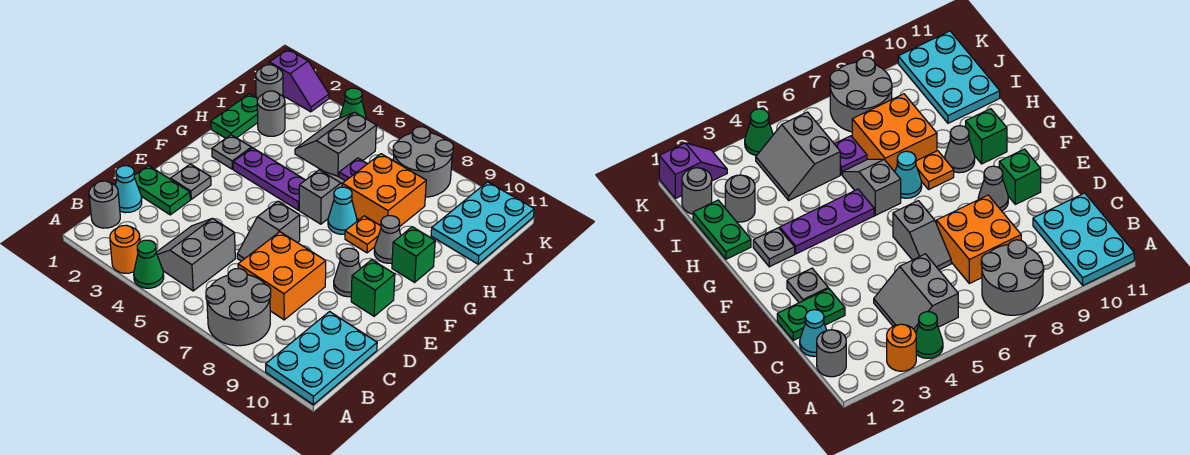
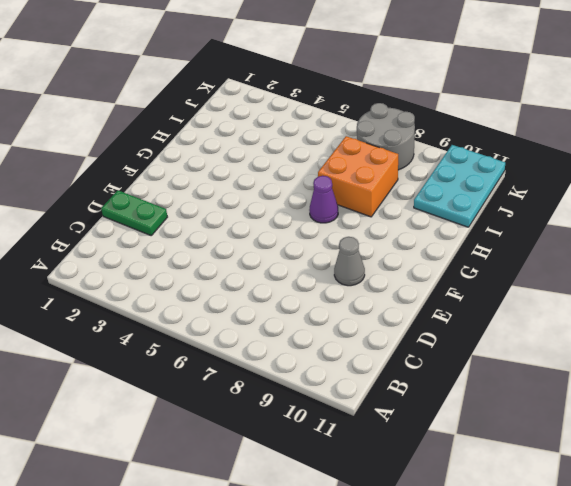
purple 1x1 cone [309,176,338,223] -> cyan 1x1 cone [328,187,357,234]
none -> orange 1x1 round brick [110,225,140,273]
none -> green 1x1 cone [134,240,164,288]
none -> grey 2x2 round brick [206,269,271,346]
none -> cyan 2x3 plate [266,312,377,405]

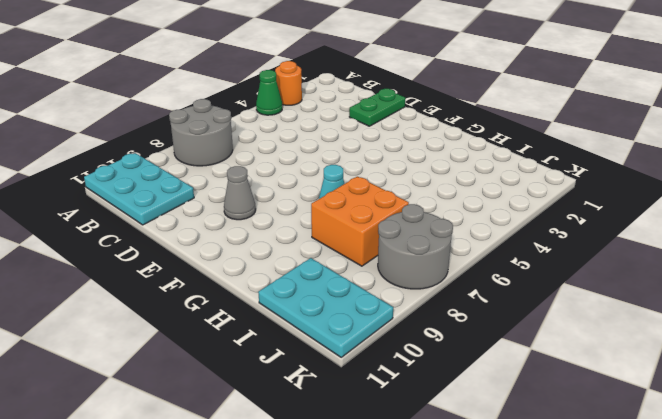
none -> grey 1x1 round brick [89,181,120,228]
none -> grey 2x2 slope [156,218,235,291]
none -> cyan 1x1 cone [115,166,142,213]
none -> orange 2x2 brick [238,232,326,320]

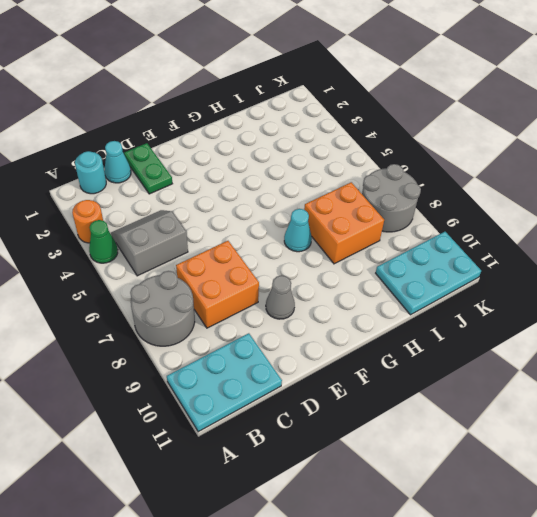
cyan 1x1 round brick [75,151,106,194] -> grey 1x1 round brick [89,181,120,228]
none -> grey 1x2 slope [237,201,300,261]
none -> grey 1x1 plate [171,164,211,199]
none -> green 1x1 brick [351,260,395,316]
none -> grey 1x1 plate [212,135,251,169]

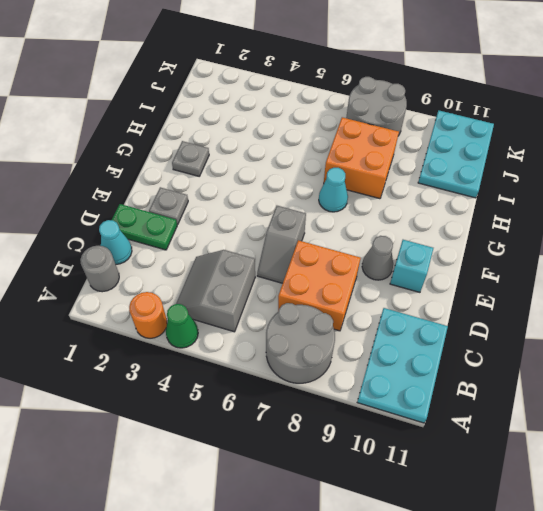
cyan 1x1 brick [390,240,433,292] -> green 1x1 brick [351,260,395,316]
none -> purple 1x3 plate [233,148,305,210]
none -> grey 1x2 slope [299,170,345,224]
none -> orange 1x1 plate [345,216,381,253]
none -> grey 1x1 cone [374,216,401,263]

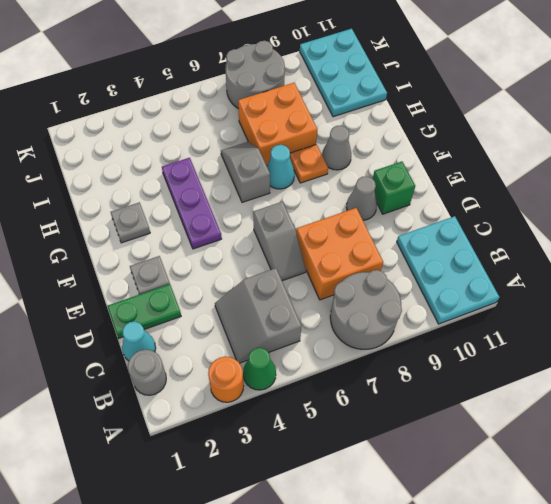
purple 1x3 plate [162,158,222,249] -> purple 1x3 plate turned to [233,148,305,210]
none -> green 1x1 brick [392,227,435,282]
none -> green 1x2 plate [211,94,258,138]
none -> grey 1x1 round brick [257,91,285,136]
none -> grey 2x2 slope [295,112,376,177]

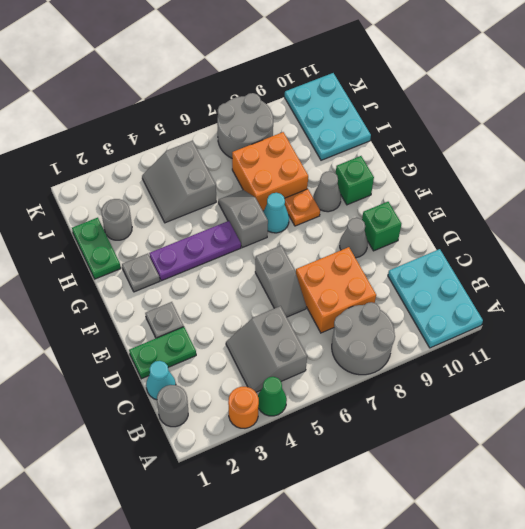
none -> purple 1x1 plate [339,158,367,181]
none -> grey 1x1 round brick [256,65,283,99]
none -> purple 1x2 slope [269,49,329,112]
none -> green 1x1 cone [340,88,366,119]

